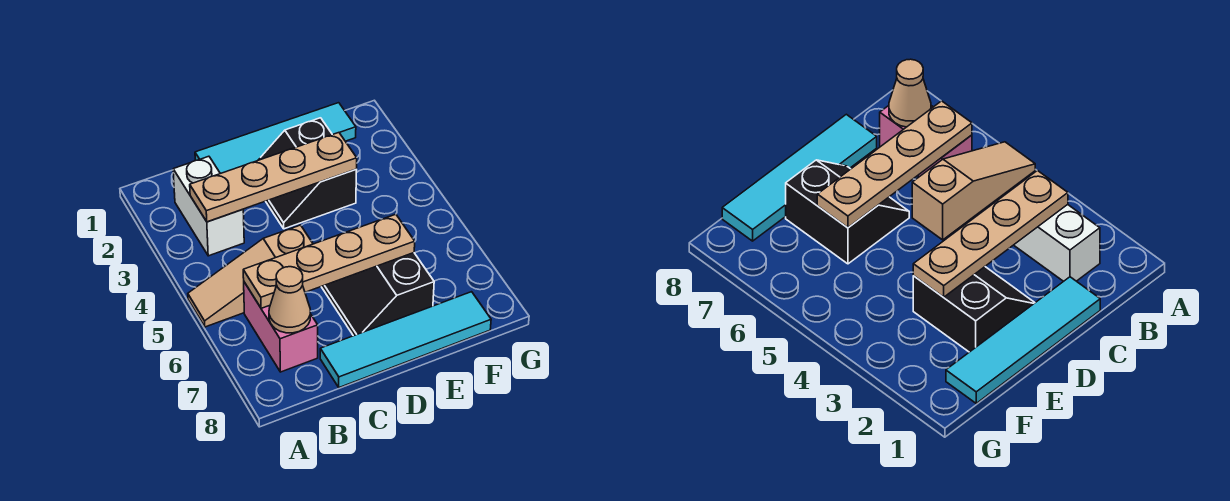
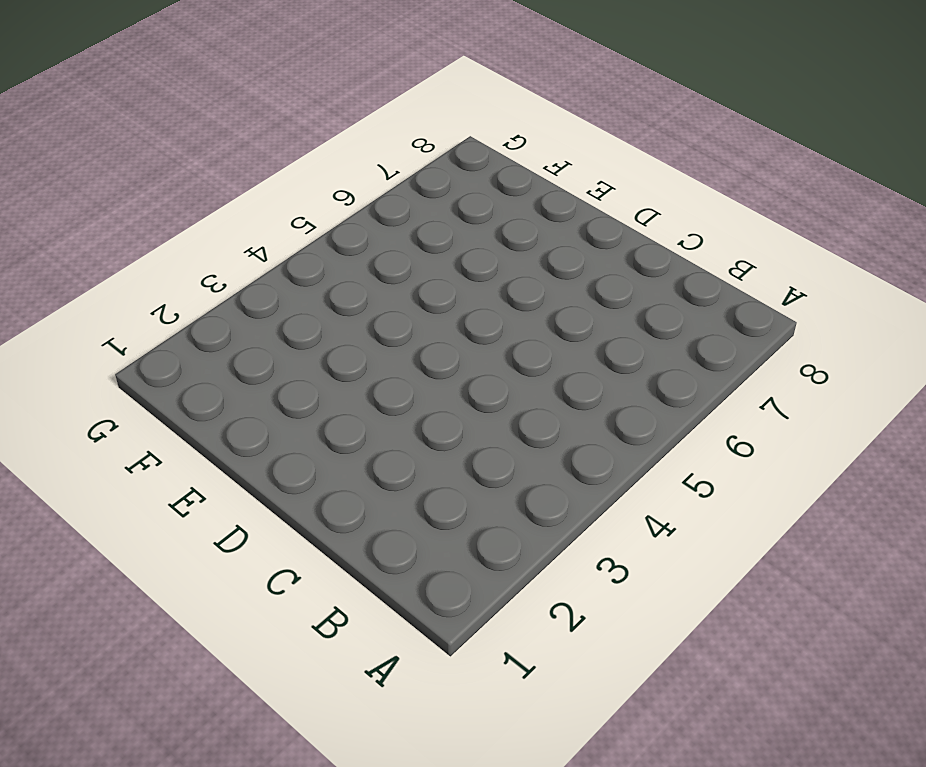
none -> tan 1x3 slope [188,225,313,327]
none -> white 1x2 brick [173,156,244,256]

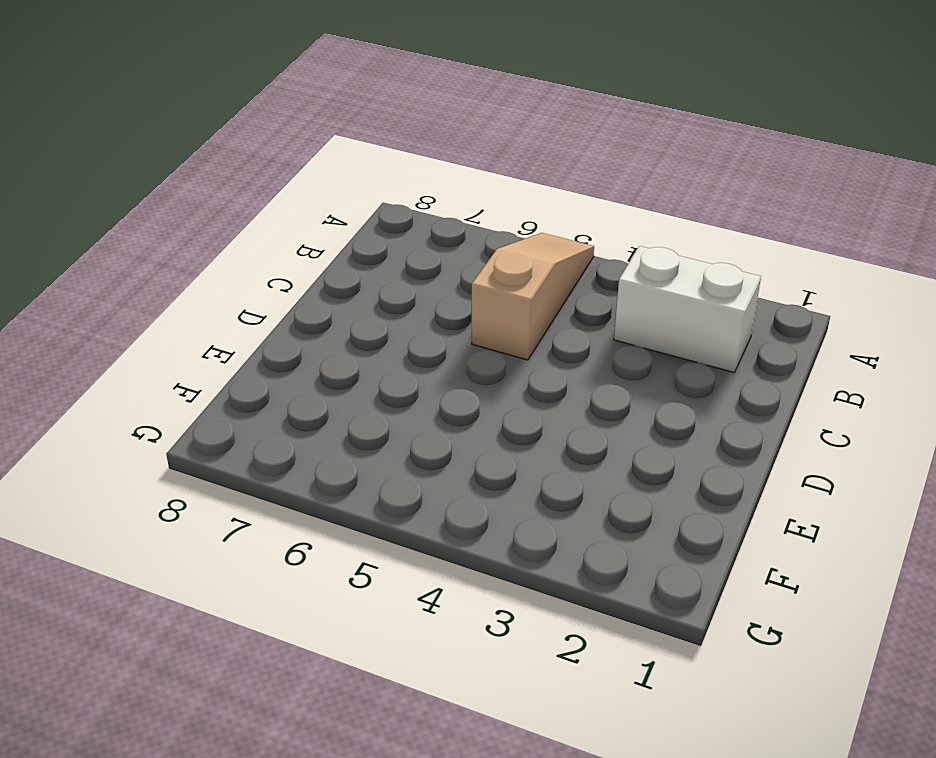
none -> pink 1x2 brick [244,282,318,372]
none -> cyan 1x4 tile [195,103,356,174]

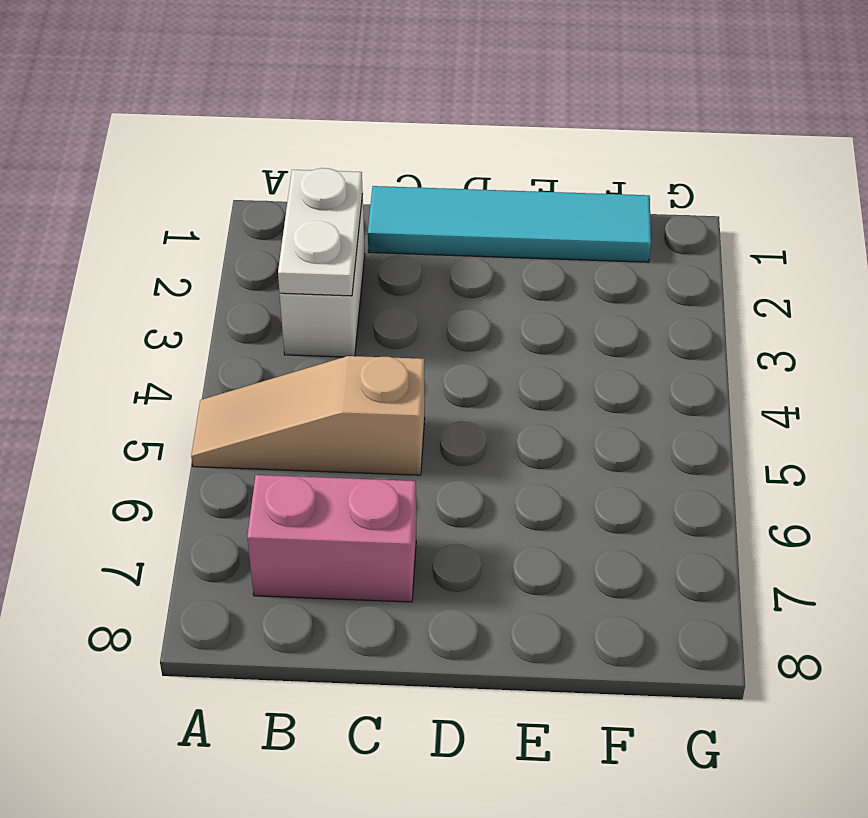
white 1x2 plate [278,168,363,296] -> tan 1x4 plate [190,133,357,222]
pink 1x2 brick [247,475,416,602] -> pink 1x2 brick turned to [244,282,318,372]
none -> cyan 1x4 tile [320,292,491,387]
none -> black 2x2 slope [259,118,357,229]

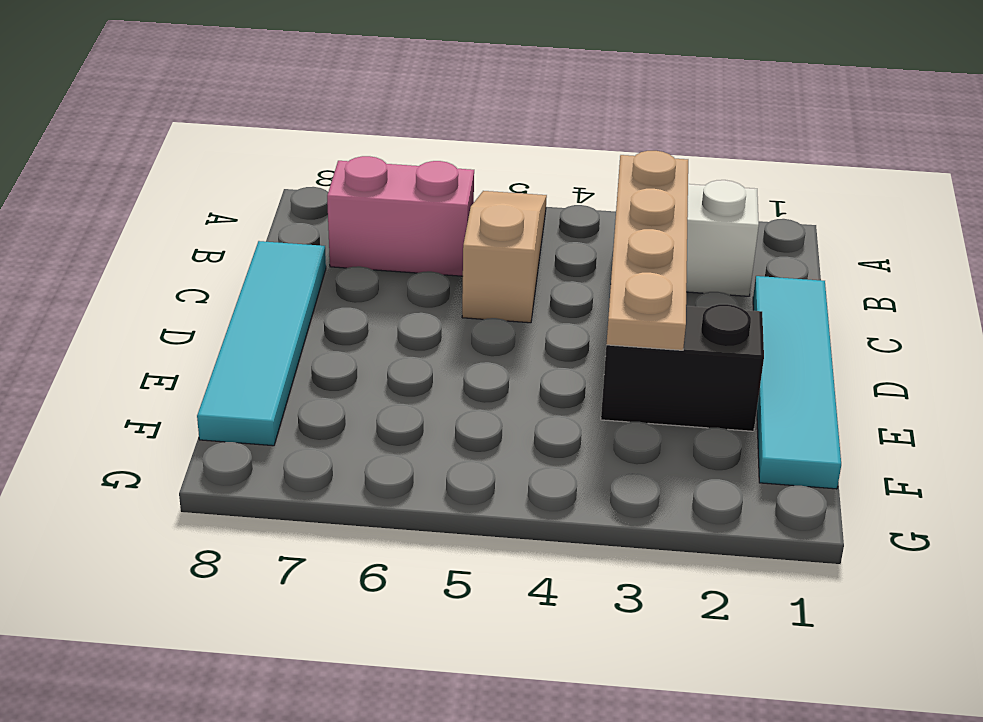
none -> black 2x2 slope [321,253,434,336]
none -> tan 1x4 plate [243,214,415,308]

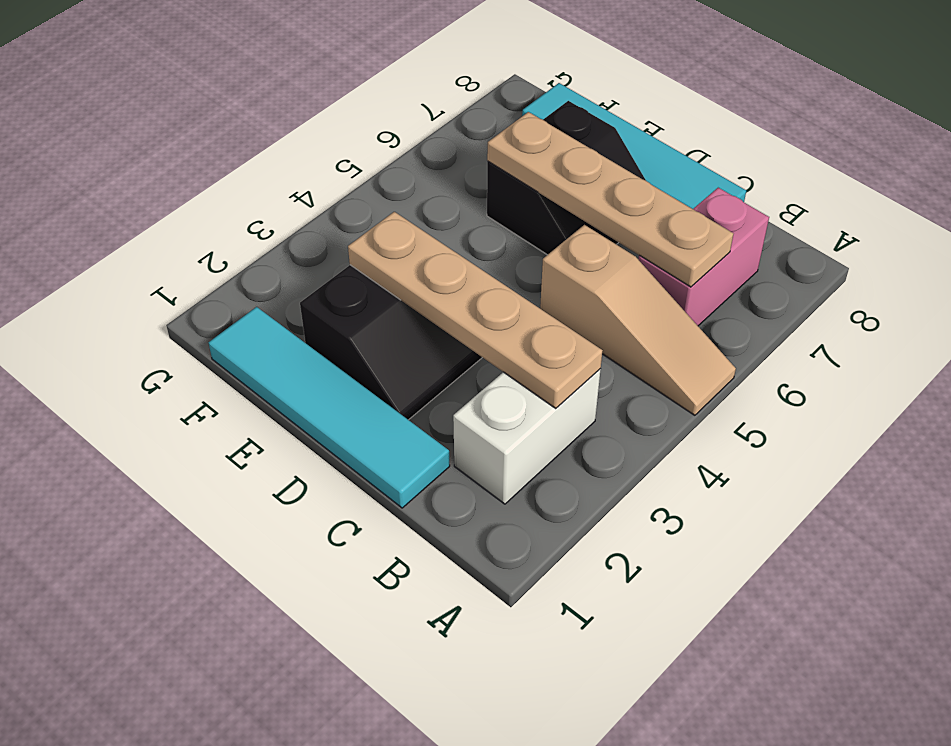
none -> tan 1x1 cone [269,267,310,333]

